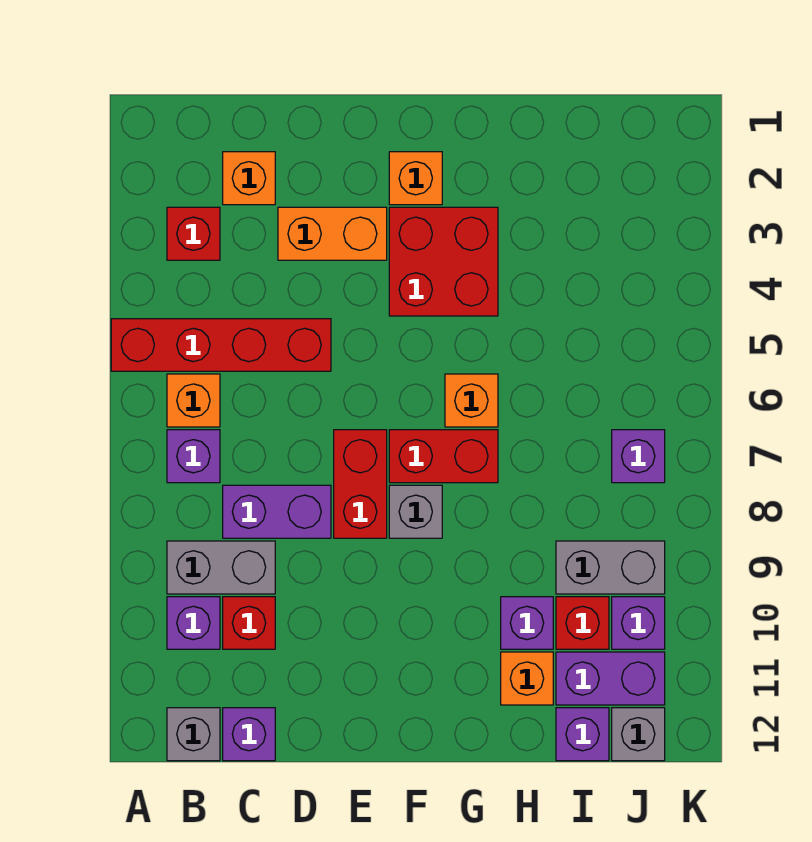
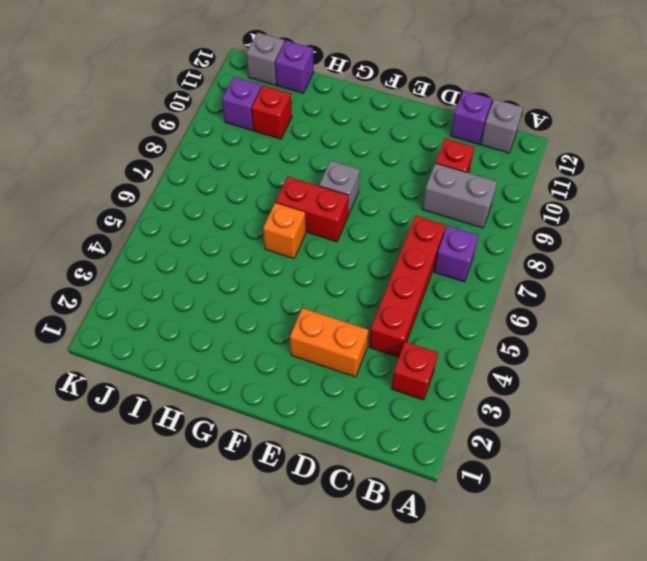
red 1x4 brick [369,216,446,357] -> red 1x4 brick turned to [111,319,331,371]
none -> orange 1x1 brick [167,374,220,427]
none -> purple 1x1 brick [167,597,220,649]
none -> orange 1x1 brick [223,152,275,205]

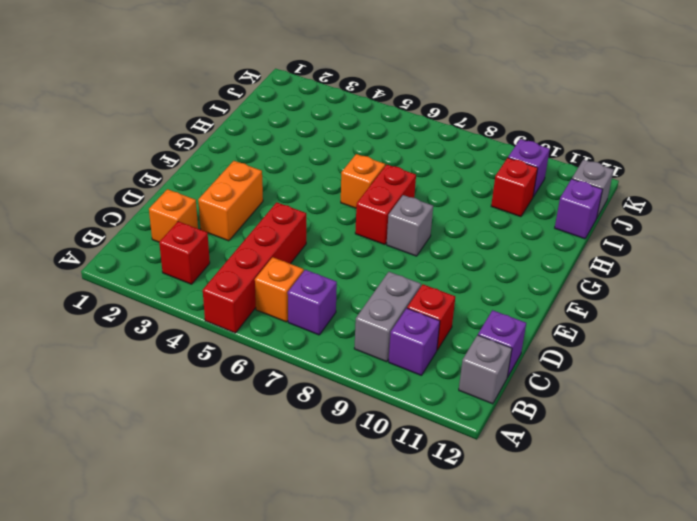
none -> purple 1x2 brick [223,485,331,538]
none -> red 1x2 brick [334,430,387,538]
none -> orange 1x1 brick [389,152,442,205]

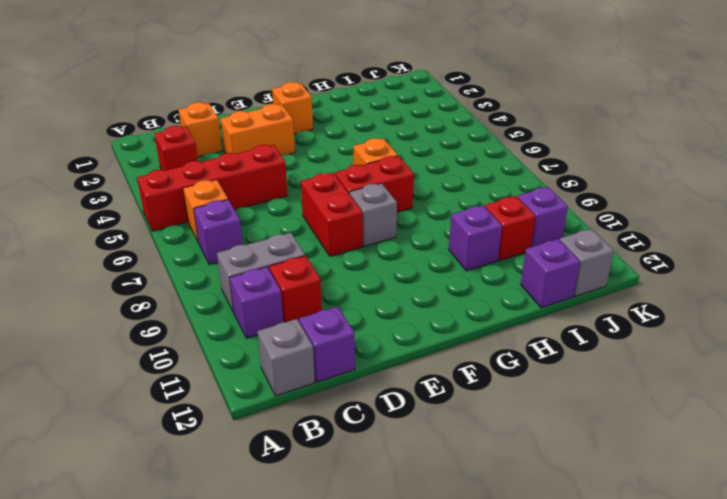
none -> purple 1x2 brick [223,485,331,538]
none -> red 2x2 brick [389,207,498,316]
none -> orange 1x1 brick [501,652,553,705]

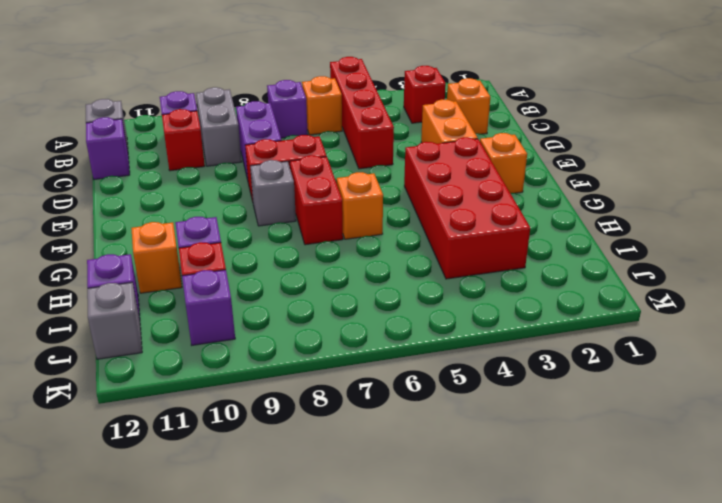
red 2x4 brick [404,137,530,279] -> red 2x2 brick [389,207,498,316]
none -> grey 1x2 brick [556,541,665,594]
none -> purple 1x2 brick [556,652,665,705]
none -> purple 1x1 brick [612,430,665,483]

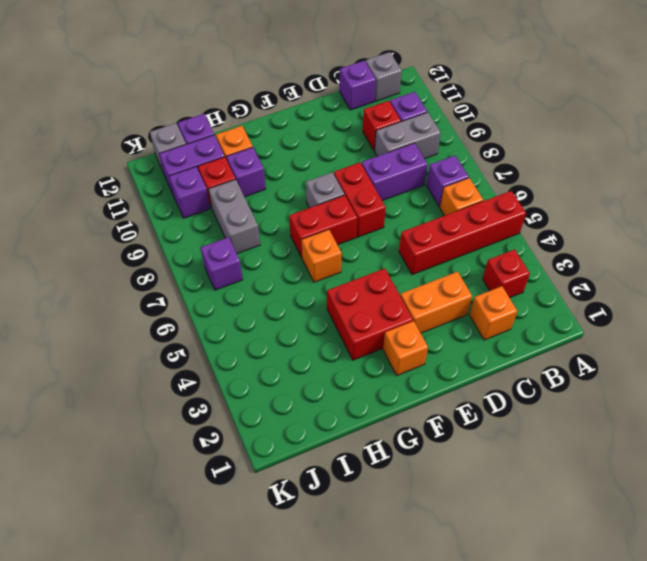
grey 1x2 brick [209,179,260,254] -> grey 1x2 brick turned to [556,541,665,594]

